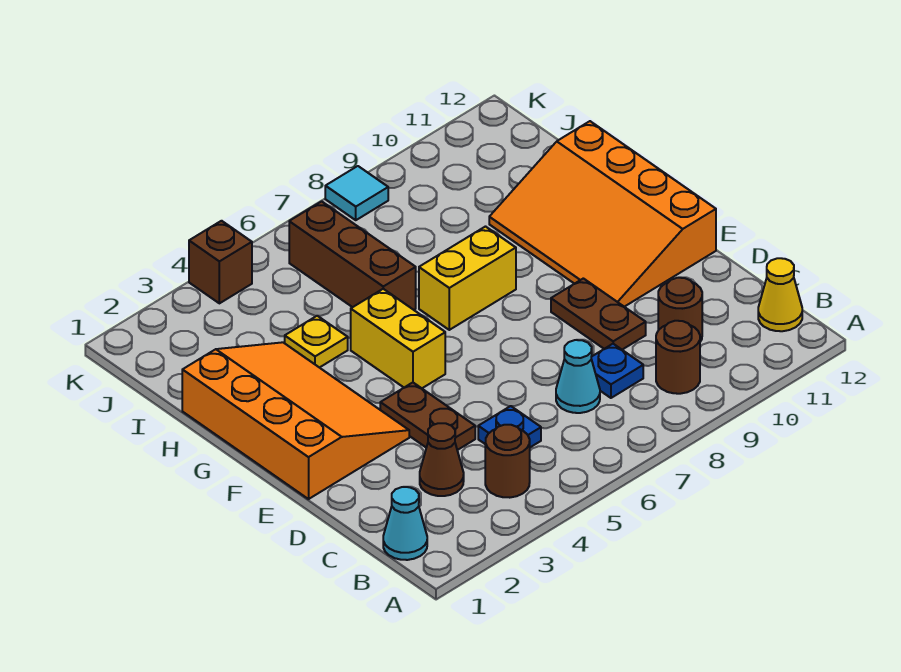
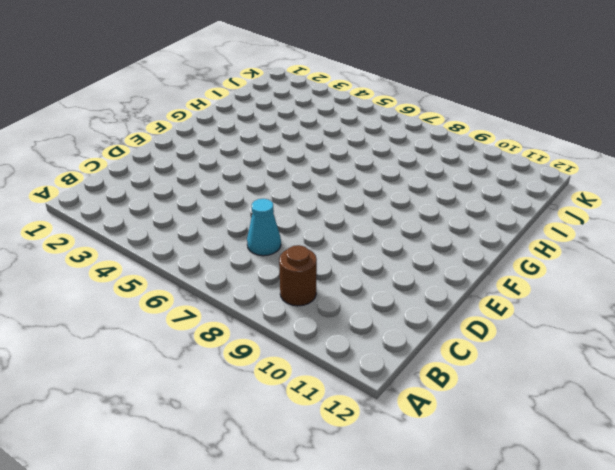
none -> cyan 1x1 cone [383,487,427,560]
none -> brown 1x1 round brick [485,425,530,498]
none -> yellow 1x1 cone [758,258,802,331]

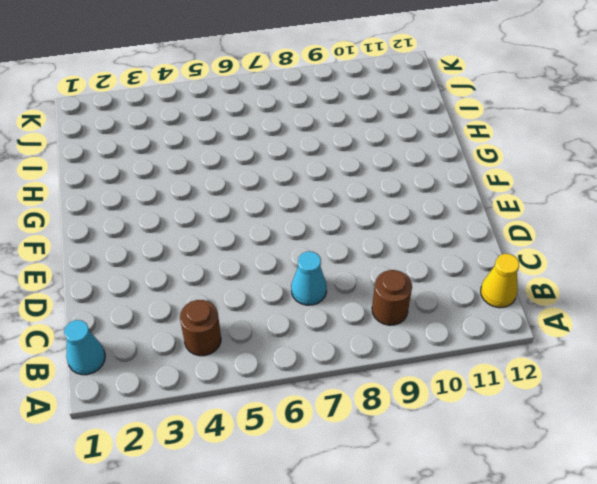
none -> brown 1x1 cone [420,423,464,496]
none -> blue 1x1 plate [478,406,541,447]
none -> blue 1x1 plate [591,344,643,398]

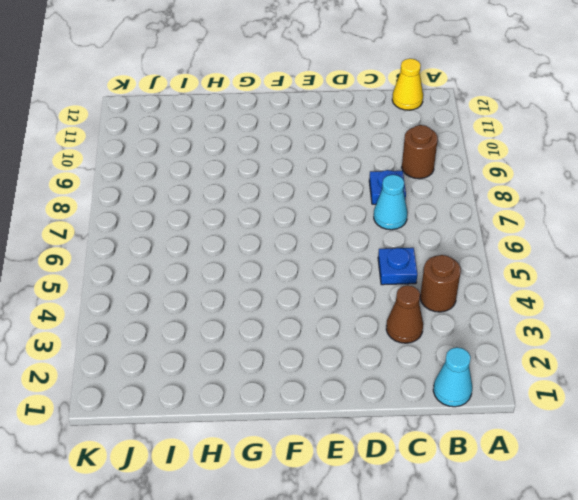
none -> brown 1x1 round brick [658,278,702,342]
none -> brown 1x2 plate [380,383,475,450]
none -> brown 1x2 plate [551,278,646,350]

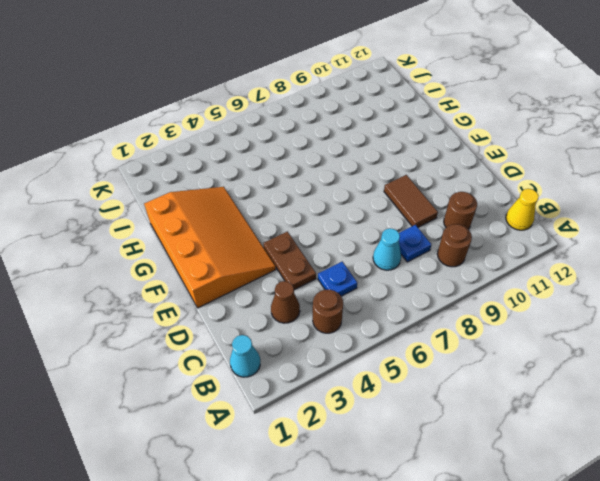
brown 1x2 tile [384,175,438,227] -> brown 1x2 plate [551,278,646,350]
none -> orange 3x4 slope [489,121,716,307]
none -> yellow 1x2 brick [351,289,445,388]
none -> yellow 1x2 brick [419,227,516,330]

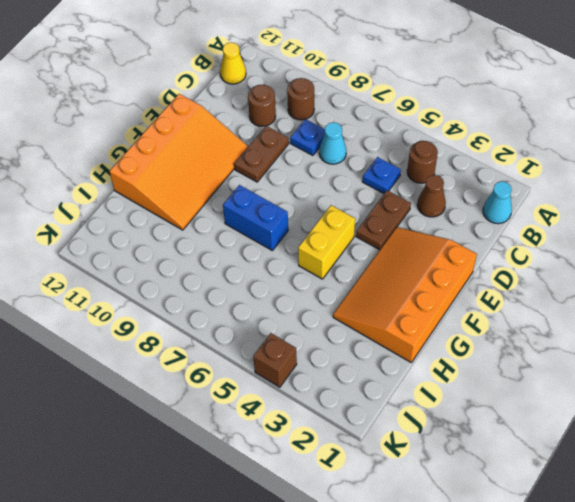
blue 1x2 brick [223,185,288,250] -> yellow 1x2 brick [419,227,516,330]
none -> yellow 1x1 plate [285,316,348,368]
none -> brown 1x3 brick [289,201,416,310]
none -> cyan 1x1 tile [325,166,388,220]

